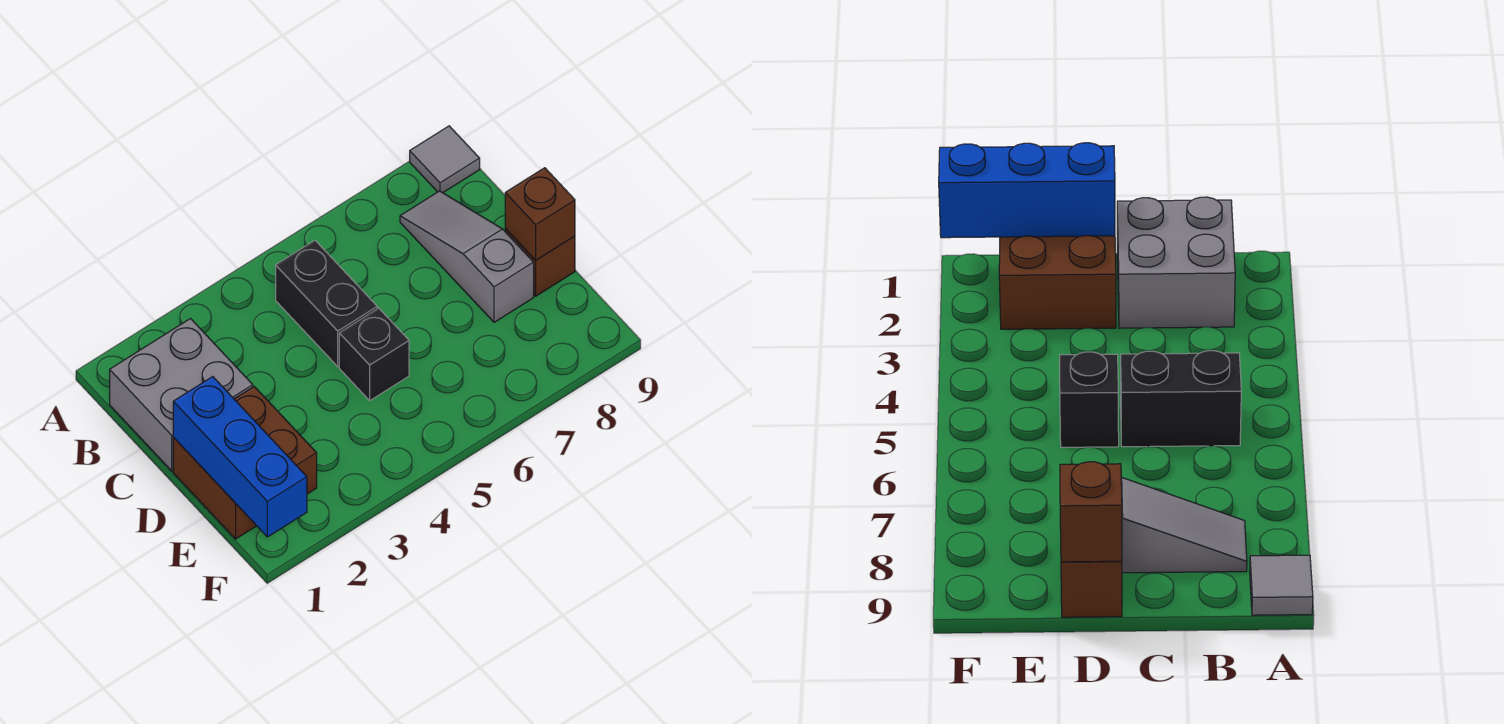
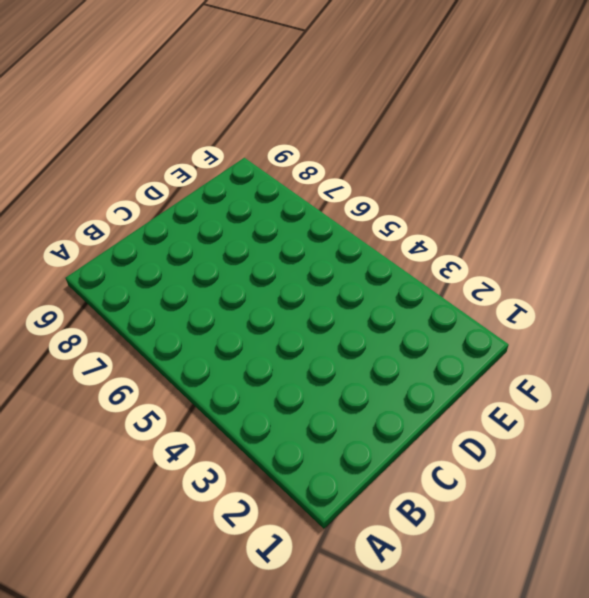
none -> grey 1x1 tile [410,126,480,193]
none -> grey 2x2 brick [110,319,253,471]

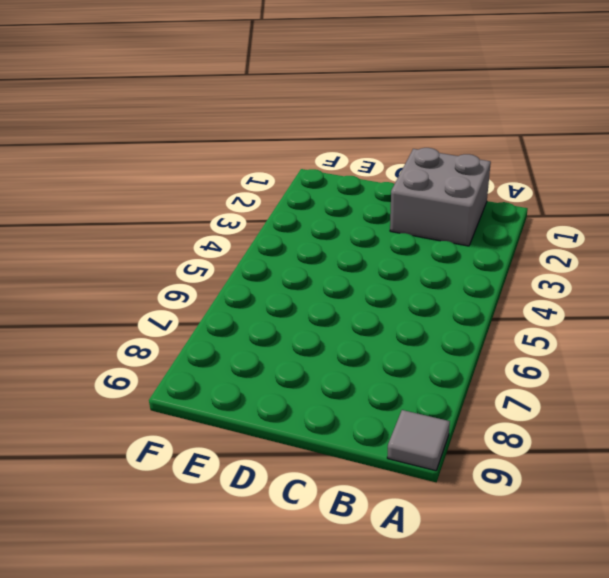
none -> black 1x2 brick [276,240,377,367]
none -> grey 1x3 slope [400,191,534,322]

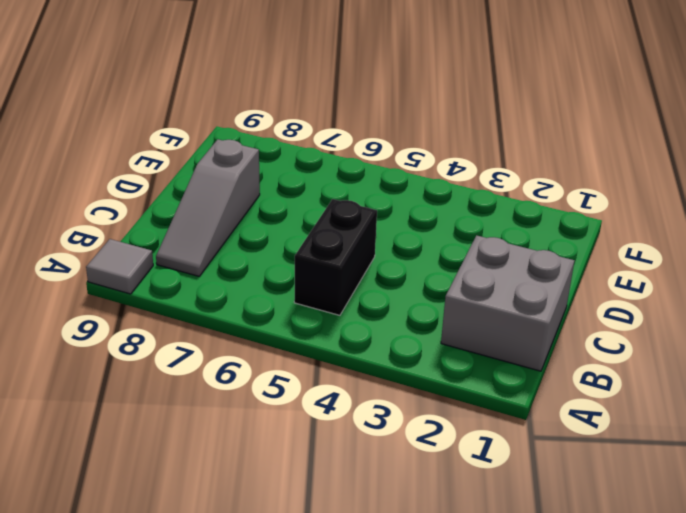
none -> brown 2x2 brick [173,387,317,539]
none -> black 1x1 brick [339,308,409,400]

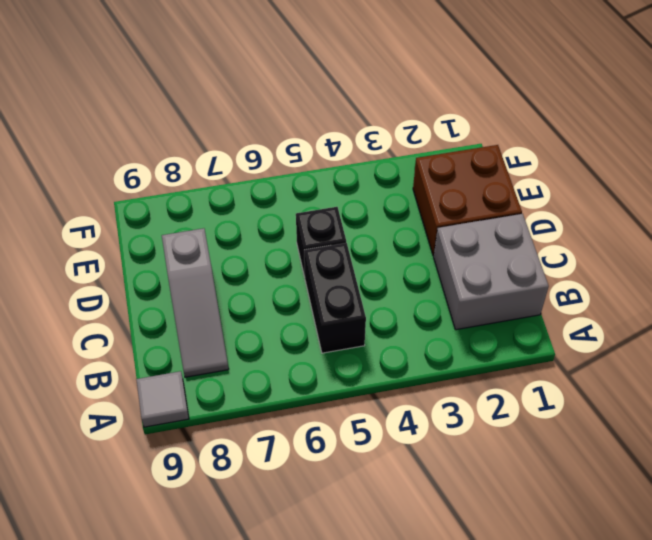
none -> brown 1x1 brick [505,229,575,296]
none -> blue 1x3 brick [173,377,307,537]

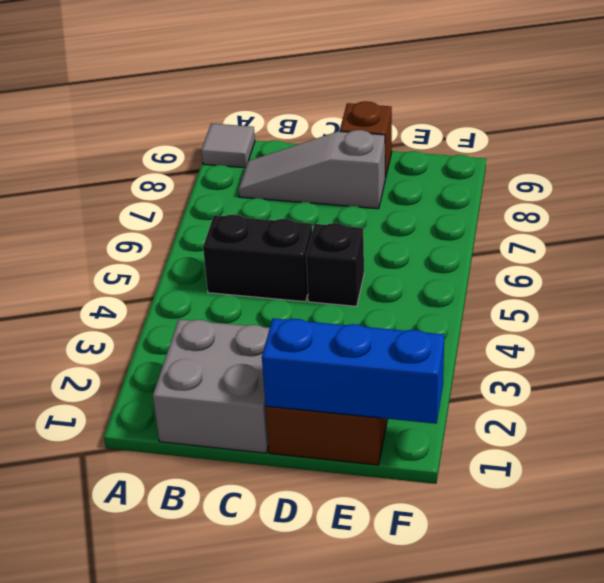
none -> brown 1x1 brick [505,168,575,260]

